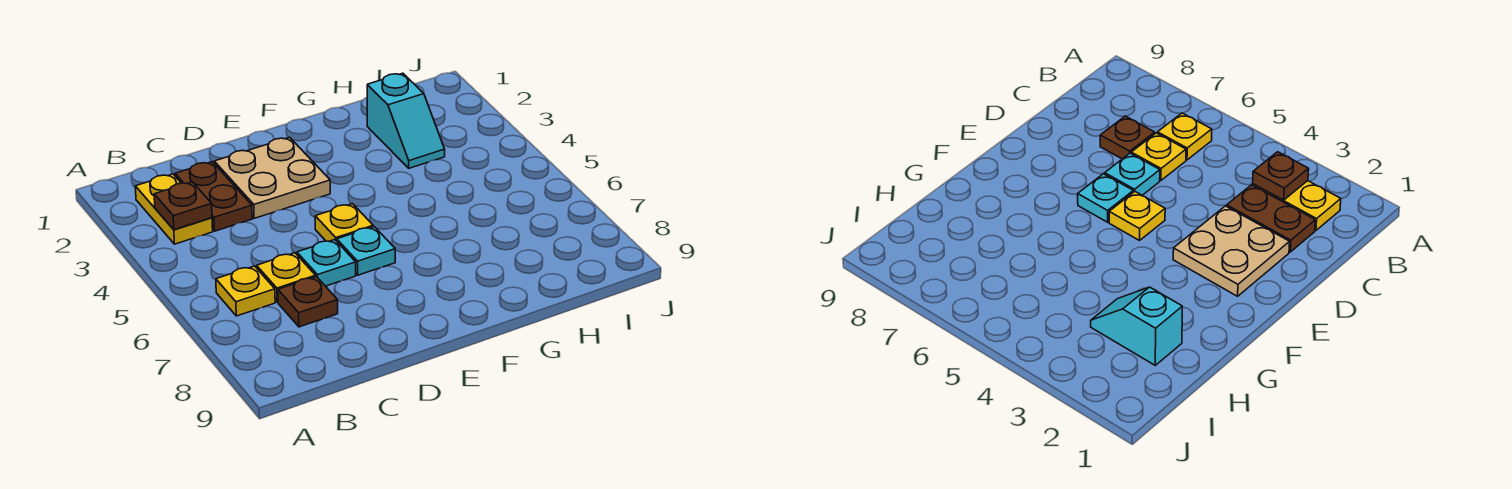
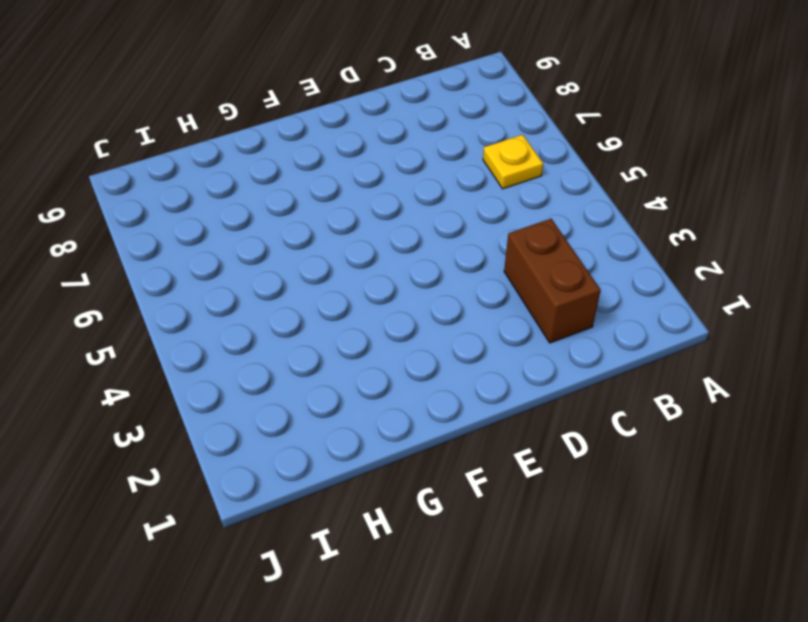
brown 1x2 brick [504,219,601,343] -> brown 1x2 plate [175,162,252,231]
none -> yellow 1x2 plate [135,174,213,244]
none -> yellow 1x1 plate [257,253,316,302]

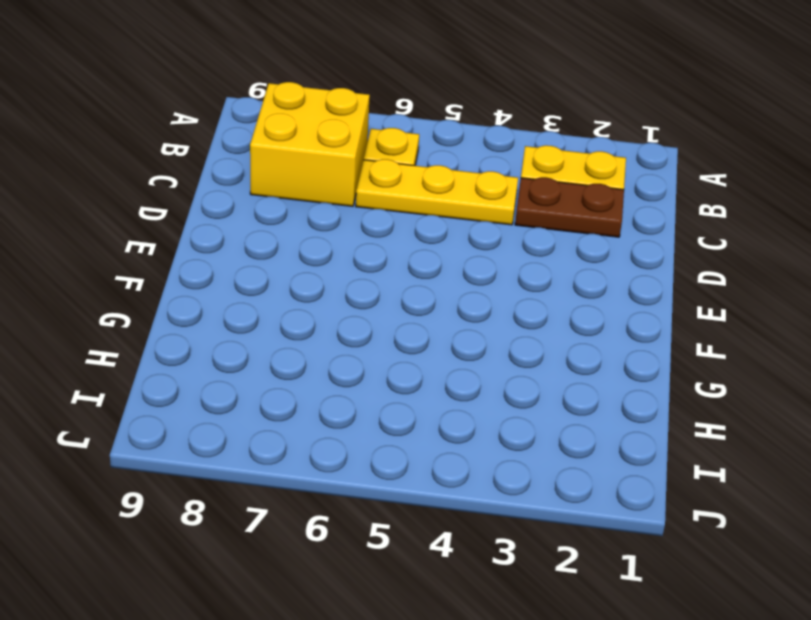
yellow 2x2 brick [250,82,370,206] -> brown 1x1 plate [278,277,338,327]
yellow 1x3 plate [356,159,518,225] -> yellow 1x1 plate [257,253,316,302]
none -> tan 2x2 plate [214,137,330,218]
none -> cyan 1x1 plate [297,240,356,286]

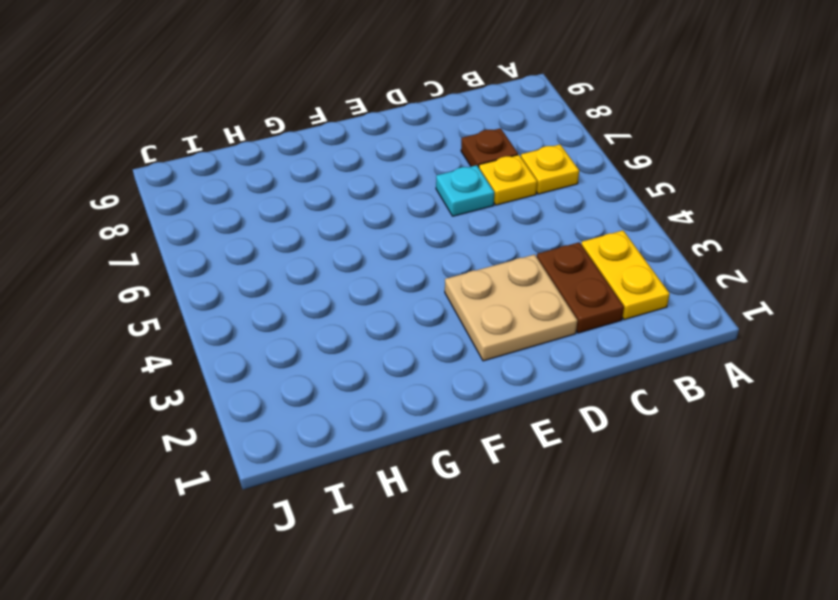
none -> yellow 1x1 plate [315,204,373,241]
none -> cyan 1x1 plate [337,227,395,275]

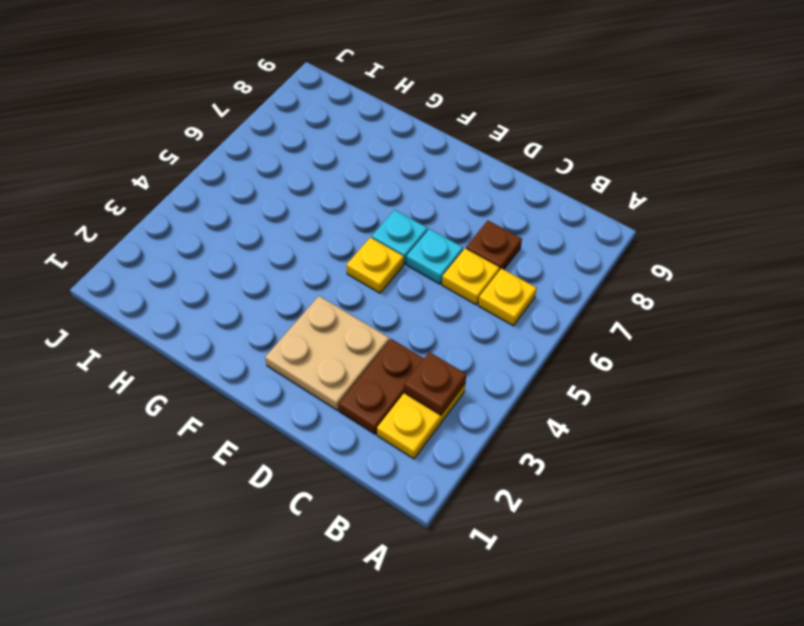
none -> cyan 1x2 slope [367,73,445,168]

